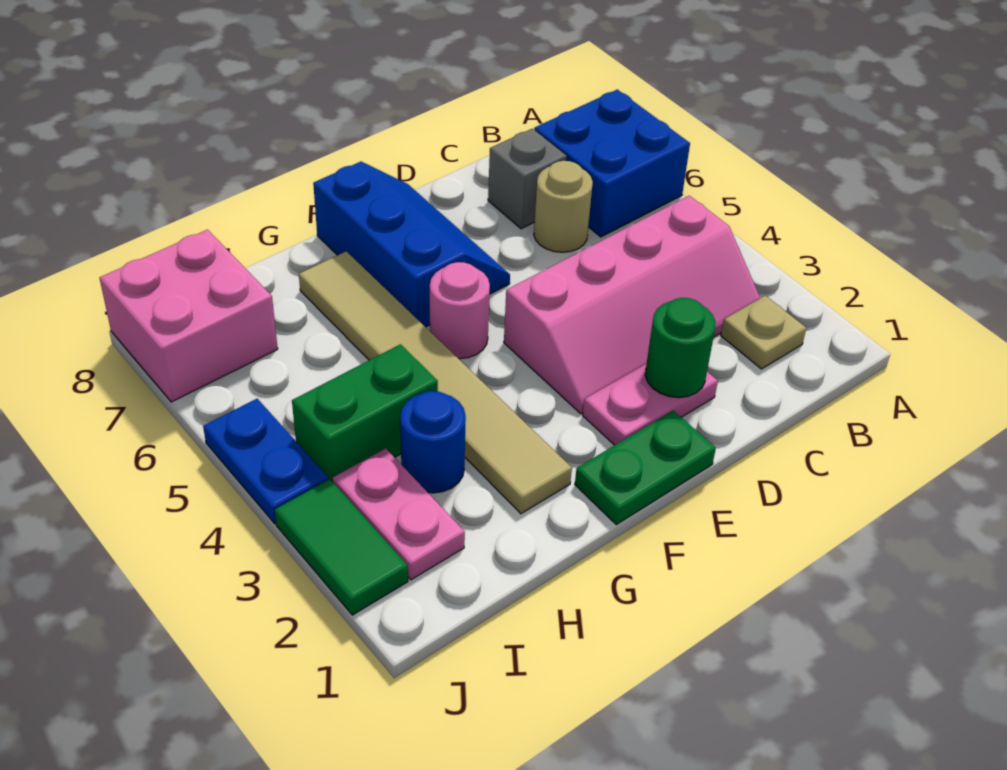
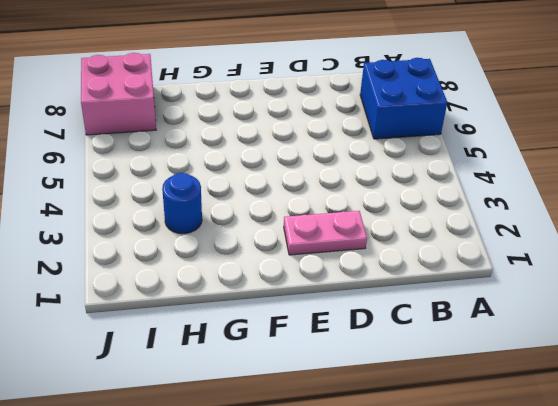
none -> tan 1x1 plate [721,296,806,369]
none -> pink 2x4 slope [504,196,760,413]
none -> tan 1x1 round brick [534,161,593,252]

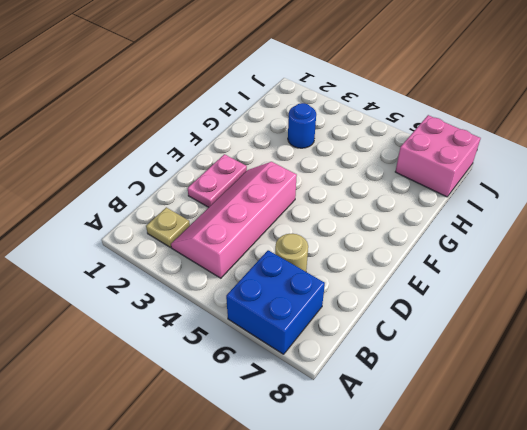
none -> grey 1x1 brick [488,129,567,229]
none -> green 1x2 plate [575,411,716,525]
none -> blue 2x3 slope [313,162,510,327]

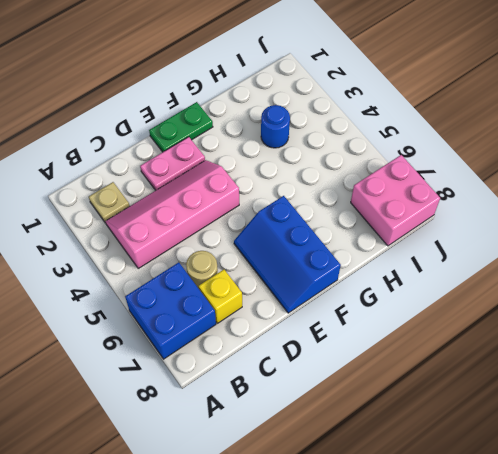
yellow 1x1 brick [199,270,242,323] -> grey 1x1 brick [488,129,567,229]
none -> pink 1x1 round brick [430,262,490,359]
none -> tan 1x6 tile [299,251,572,514]
none -> green 1x2 brick [292,344,438,482]

